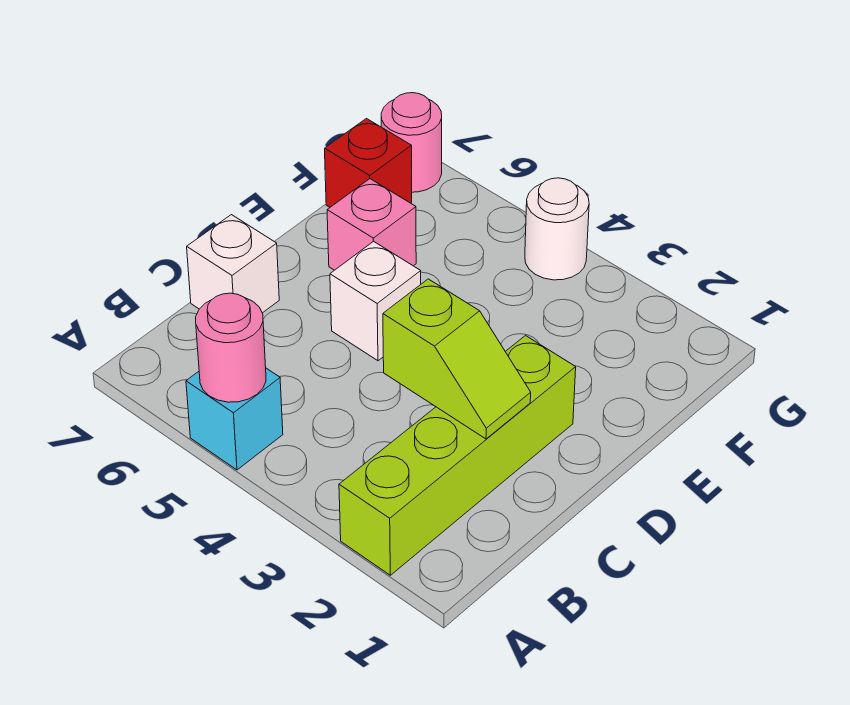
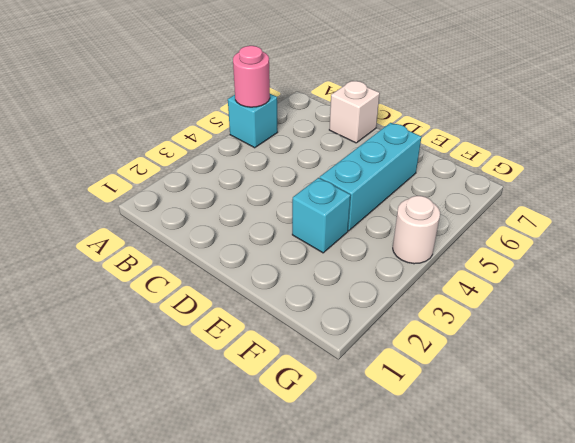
cyan 1x1 brick [292,178,351,253] -> none
cyan 1x3 brick [320,123,421,231] -> pink 1x1 brick [327,179,416,270]
none -> lime 1x4 brick [339,336,576,575]
none -> white 1x1 brick [330,241,421,361]

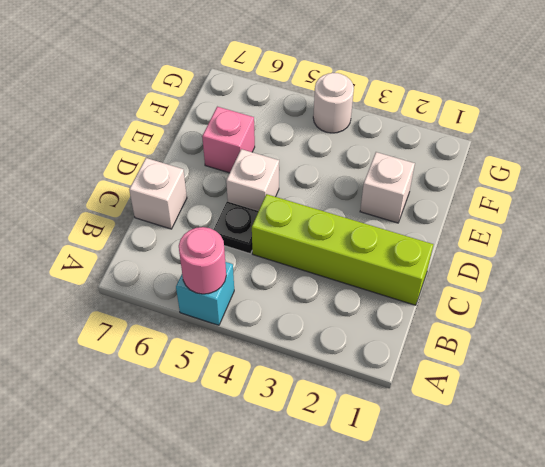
lime 1x4 brick [252,194,433,305] -> lime 1x4 brick turned to [339,336,576,575]
black 1x1 plate [214,201,259,254] -> none
white 1x1 brick [360,152,415,223] -> none
none -> red 1x1 brick [325,119,412,207]
none -> pink 1x1 round brick [381,93,442,192]

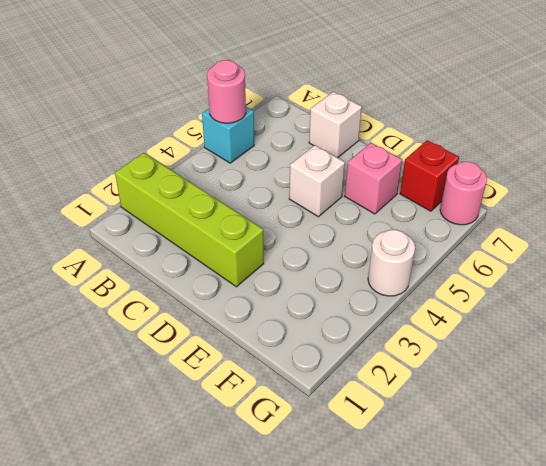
none -> lime 1x2 slope [383,279,531,439]

